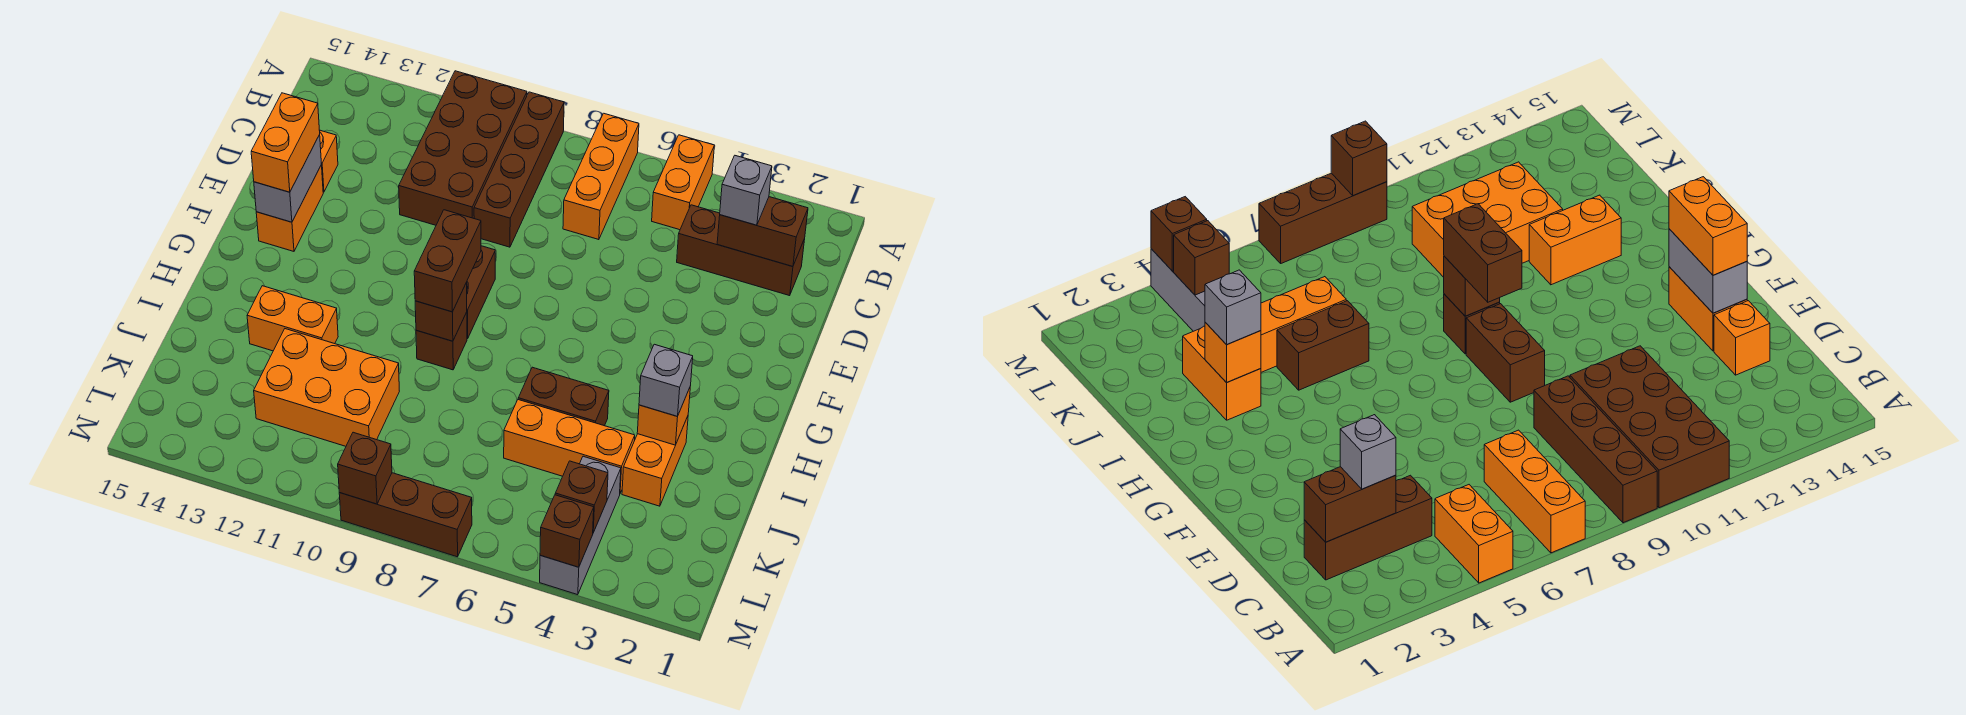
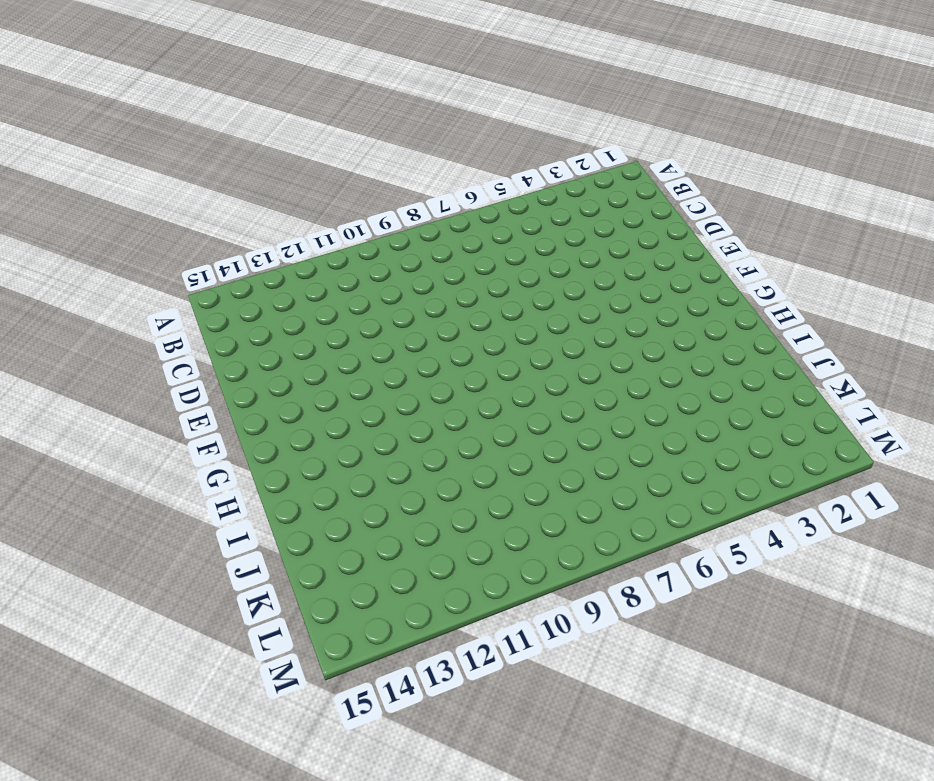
none -> orange 1x2 brick [652,135,714,230]
none -> orange 1x3 brick [563,113,639,240]
none -> brown 1x4 brick [474,92,564,247]

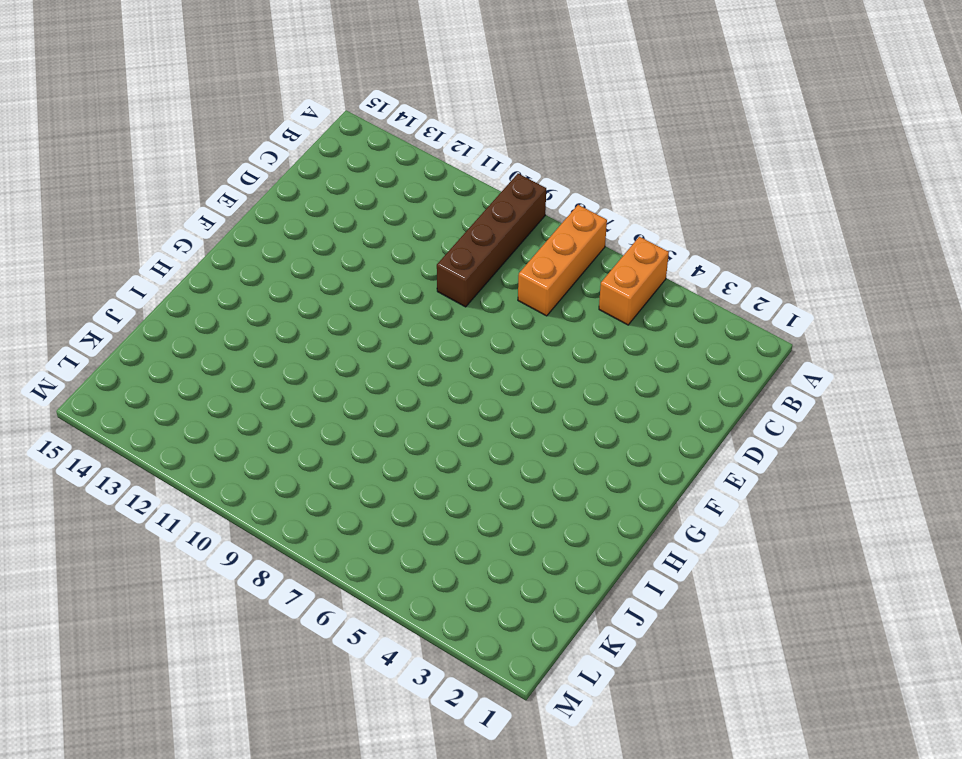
none -> brown 2x4 brick [399,71,527,225]
none -> brown 1x3 brick [677,205,805,296]
none -> orange 1x1 brick [320,130,338,192]

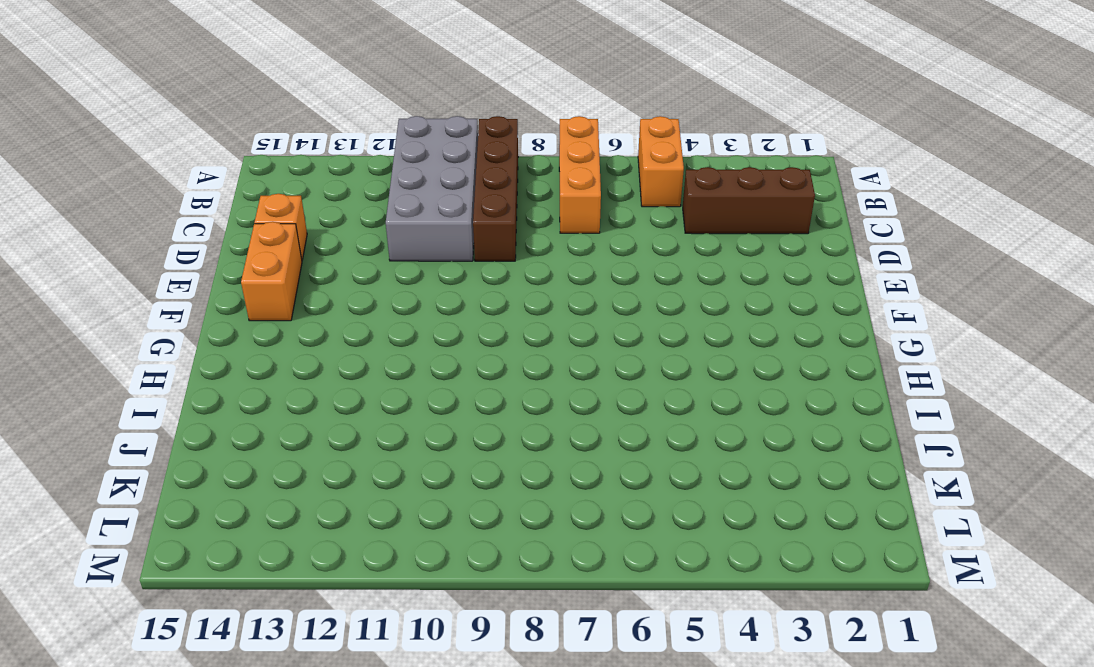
grey 2x4 brick [386,116,478,261] -> brown 2x4 brick [399,71,527,225]
none -> brown 1x2 brick [466,246,495,339]
none -> brown 1x1 brick [416,313,467,370]
none -> orange 1x2 brick [622,416,688,506]

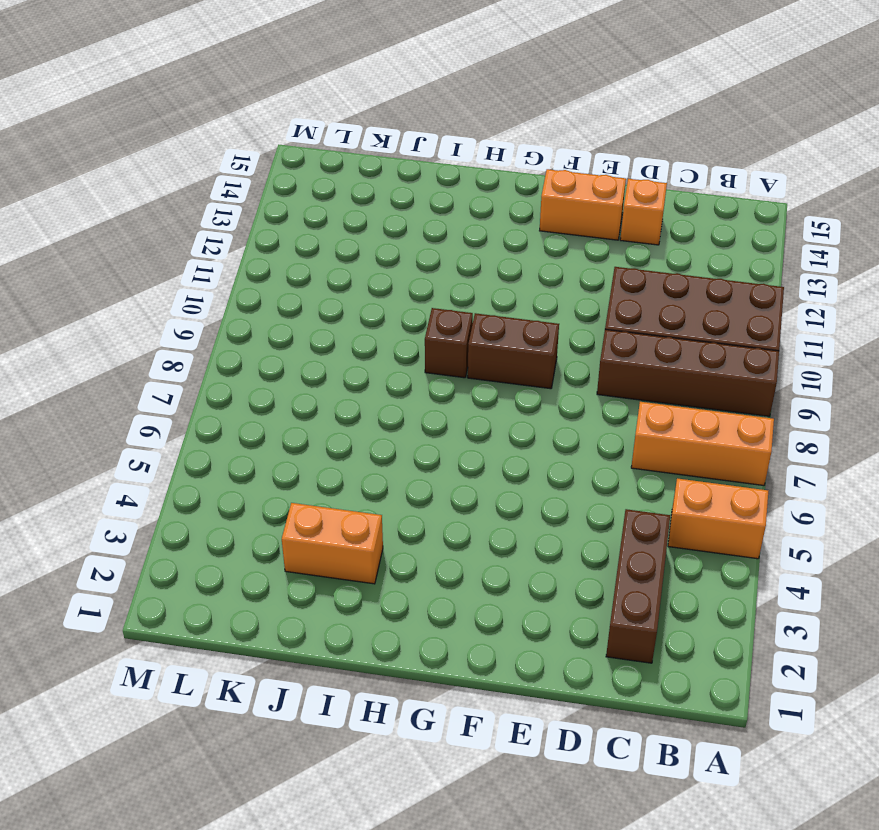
none -> brown 1x2 brick [518,367,609,426]
none -> orange 1x2 brick [247,286,338,351]
none -> orange 1x3 brick [504,400,635,493]

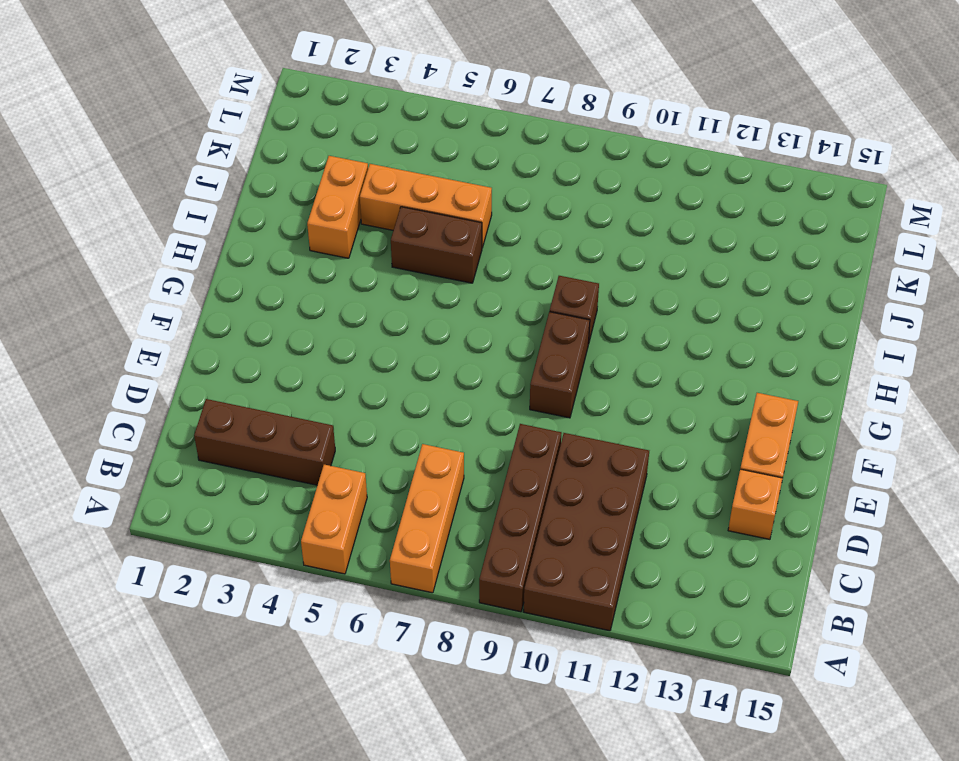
none -> orange 1x2 brick [247,286,338,351]
none -> orange 2x3 brick [254,329,399,446]
none -> grey 1x3 brick [540,456,621,595]

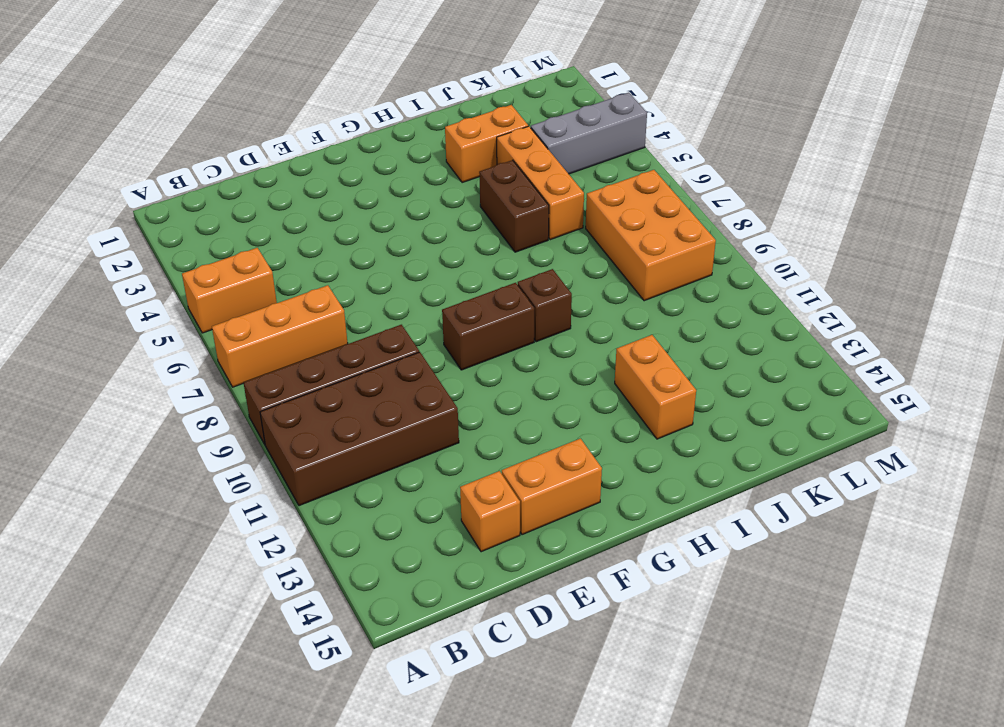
orange 2x3 brick [586,170,716,301] -> orange 2x3 brick moved to [254,329,399,446]
none -> brown 1x3 brick [677,205,805,296]
none -> brown 1x3 brick [339,473,472,557]
none -> brown 1x2 brick [717,197,808,267]

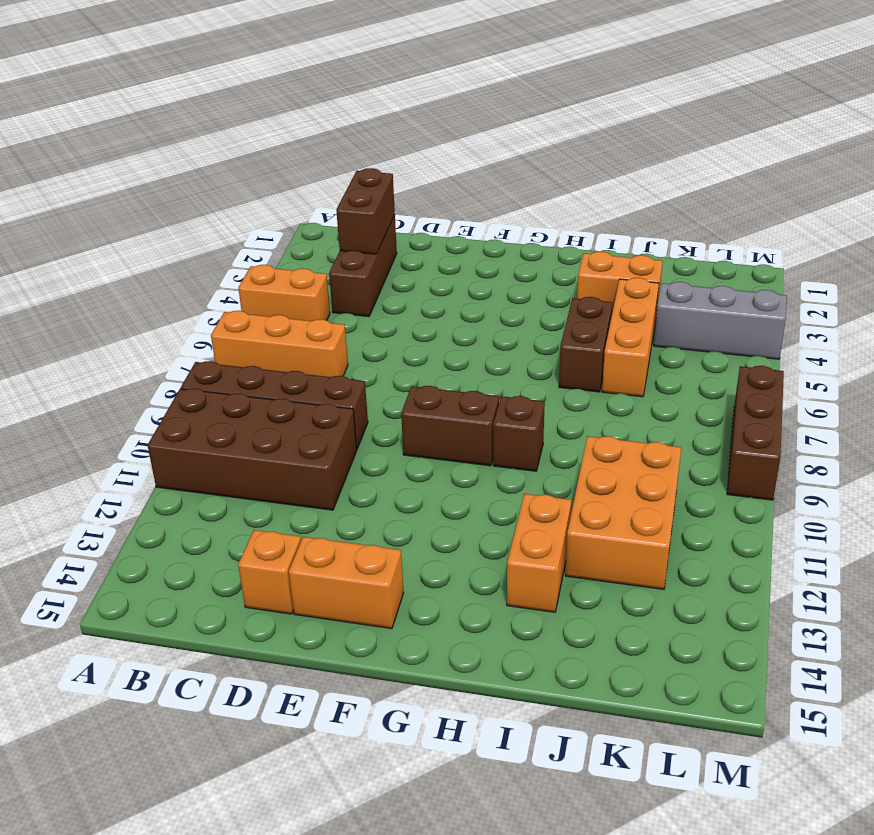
none -> grey 1x2 brick [254,135,321,222]
none -> brown 1x1 brick [415,283,467,341]
none -> orange 1x1 brick [637,388,690,445]

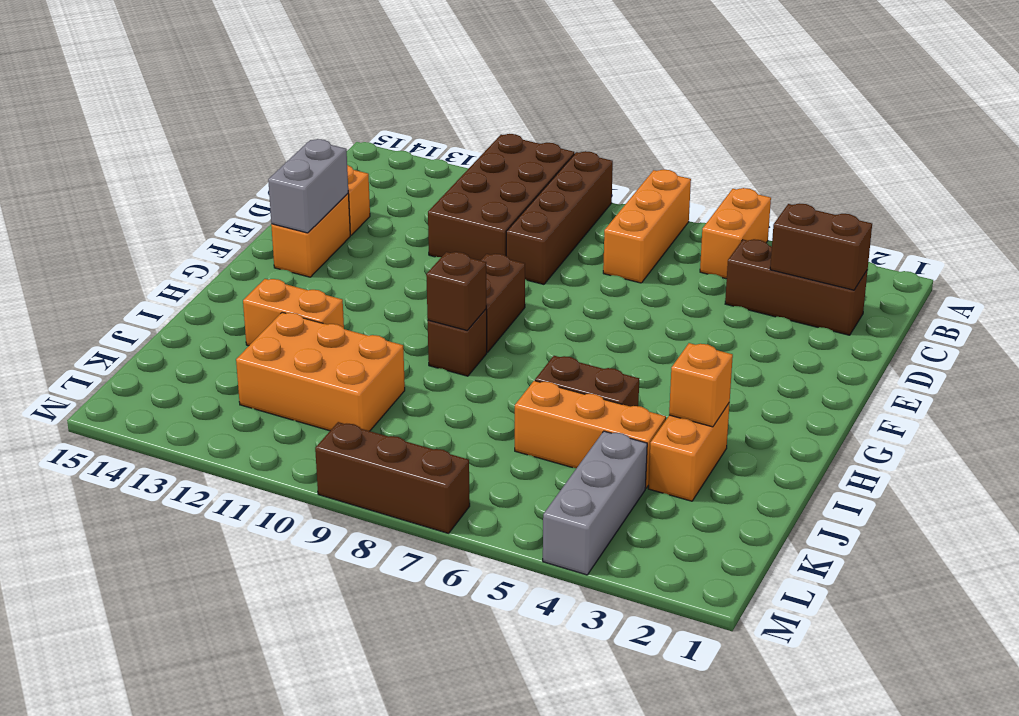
none -> brown 1x1 brick [555,461,608,532]
none -> brown 1x1 brick [540,495,594,567]
none -> brown 1x1 brick [338,432,392,504]

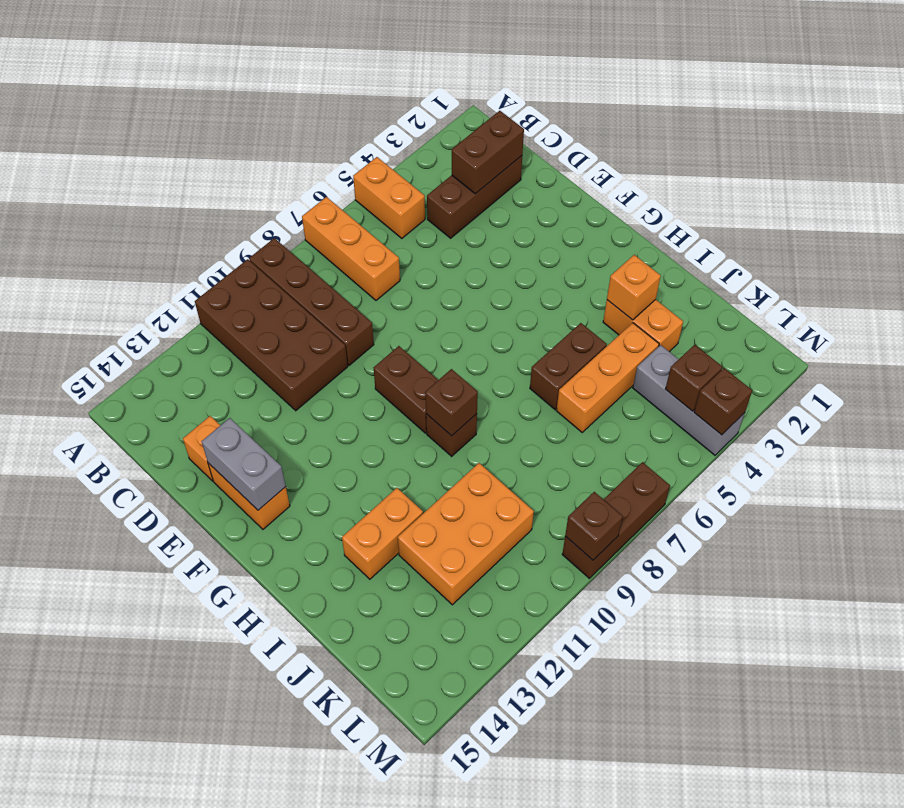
none -> grey 1x1 brick [720,156,772,225]
none -> orange 1x2 brick [251,93,320,192]
none -> brown 1x2 brick [414,210,481,312]

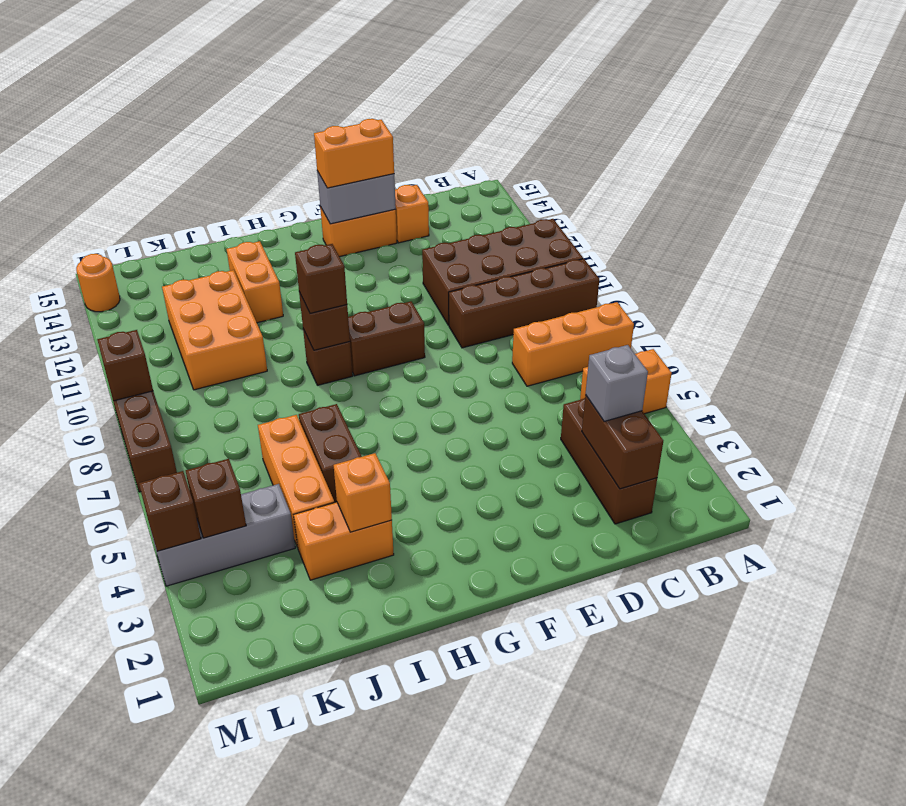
brown 1x1 brick [295,244,347,314] -> brown 1x2 brick [414,210,481,312]
orange 1x1 round brick [76,254,120,312] -> none
none -> grey 1x1 brick [639,344,693,416]

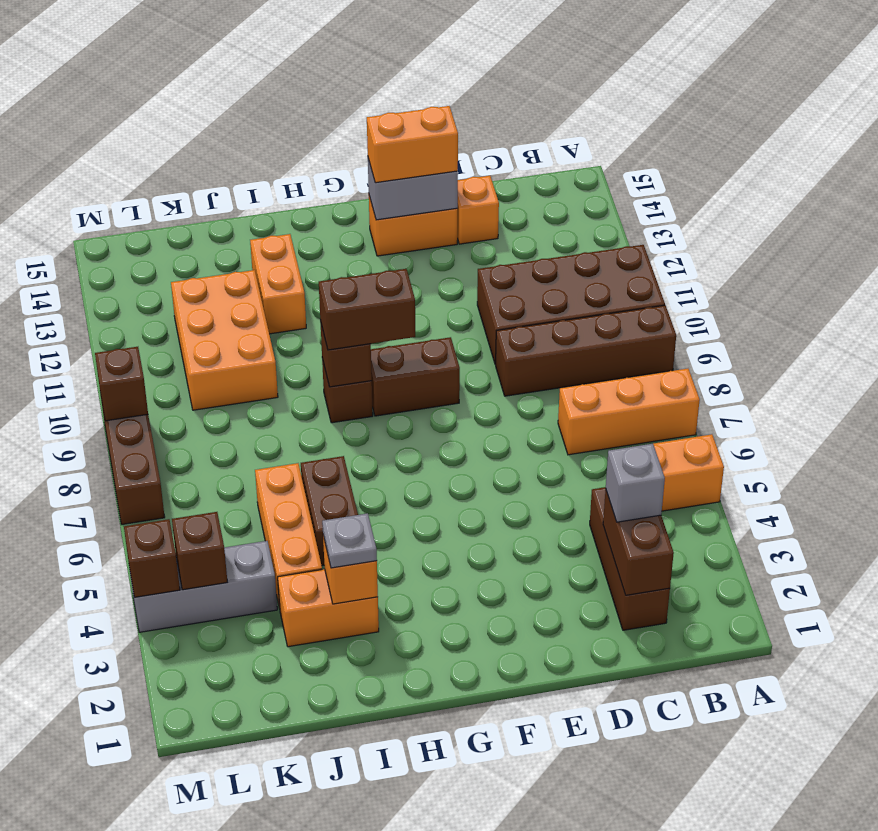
grey 1x1 plate [322,513,377,568] -> grey 1x1 brick [639,344,693,416]

